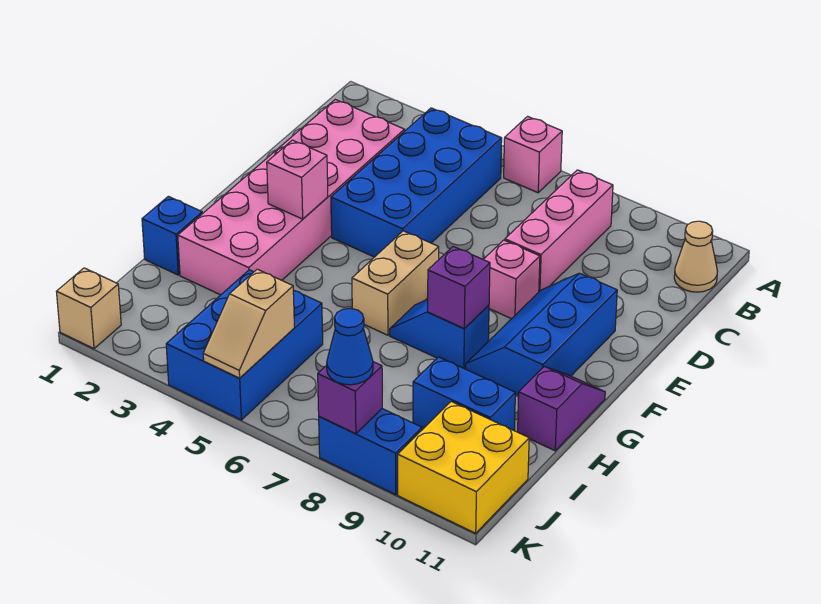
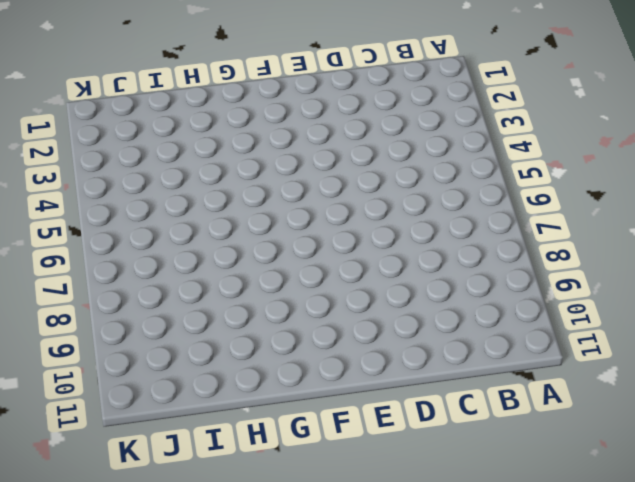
none -> pink 1x1 brick [504,116,562,193]
none -> blue 2x4 brick [331,108,502,257]
none -> pink 1x3 brick [505,170,613,291]

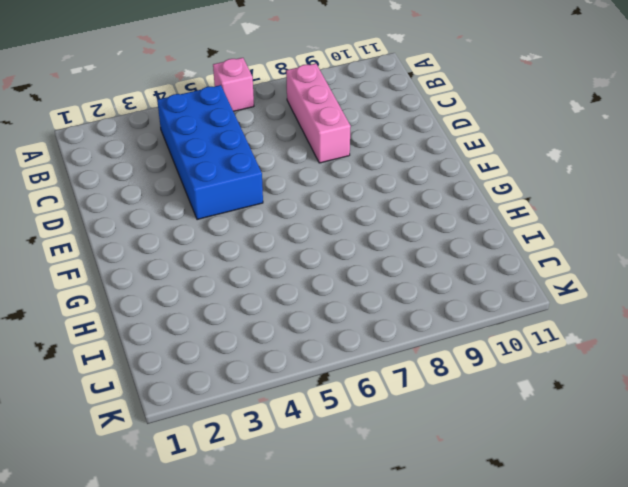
none -> tan 1x1 cone [674,221,717,292]
none -> pink 2x6 brick [178,100,405,295]
none -> pink 1x1 brick [483,240,540,319]

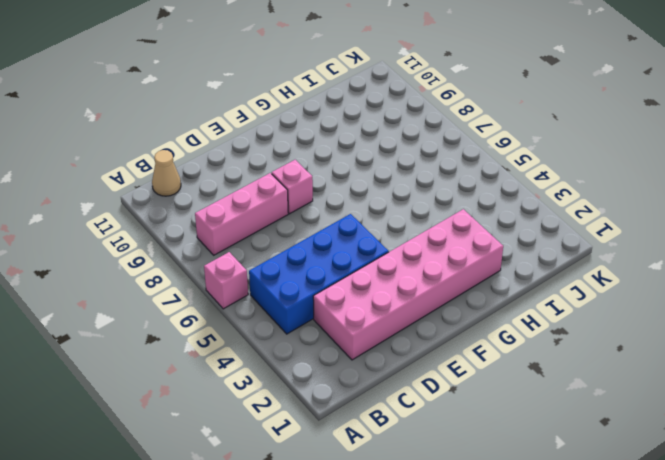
none -> blue 2x3 slope [466,273,617,396]
none -> tan 1x2 brick [352,231,439,335]
none -> blue 1x2 slope [390,299,489,369]

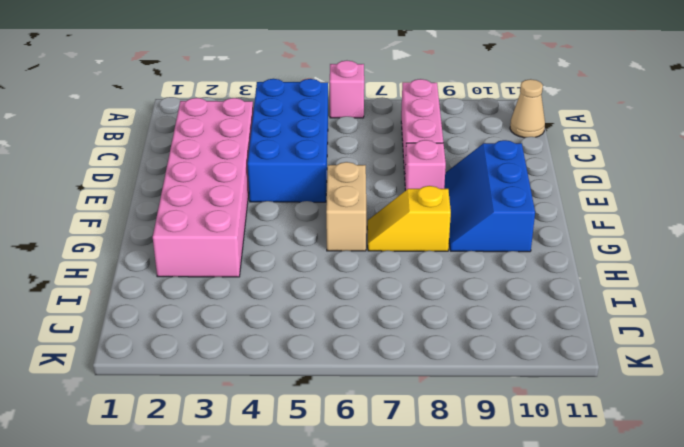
yellow 1x2 slope [367,186,451,251] -> blue 1x2 slope [390,299,489,369]
none -> purple 1x2 slope [518,366,605,451]
none -> blue 1x1 brick [142,196,202,275]
none -> blue 2x3 brick [166,270,323,420]

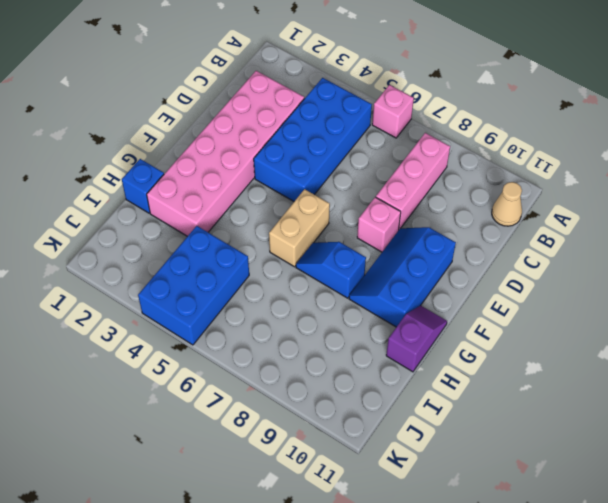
none -> blue 1x2 brick [413,357,515,430]
none -> yellow 2x2 brick [398,402,529,533]
none -> tan 1x1 brick [56,268,121,349]

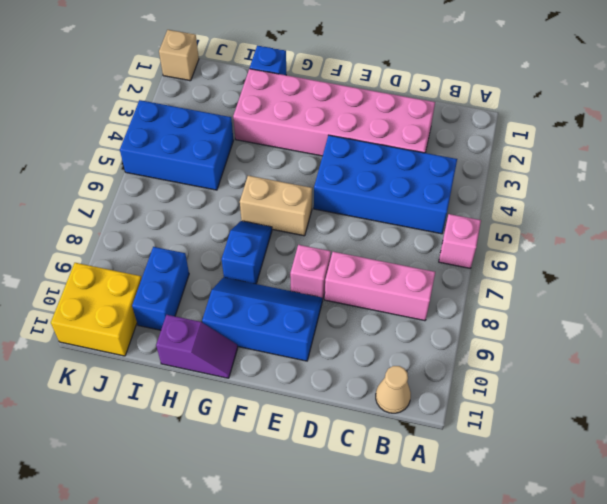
none -> blue 1x2 brick [319,409,422,495]
none -> pink 1x1 brick [267,140,328,219]
none -> purple 1x1 brick [428,246,490,329]

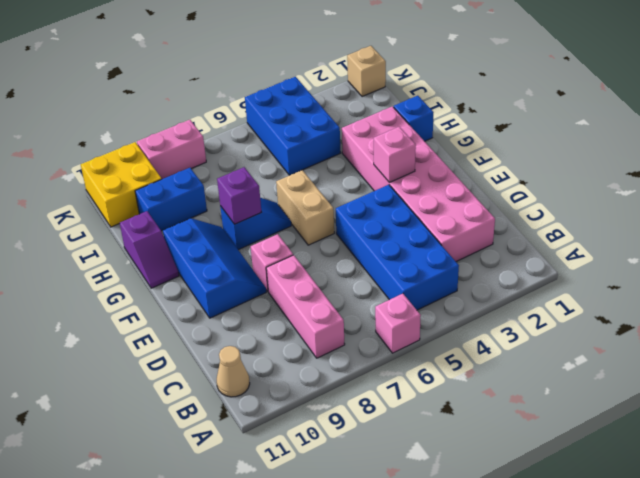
pink 1x2 brick [137,120,206,179] -> blue 1x2 brick [319,409,422,495]
none -> tan 1x2 slope [203,269,294,378]
none -> purple 1x1 brick [318,362,382,434]
none -> blue 1x1 cone [327,308,373,385]

